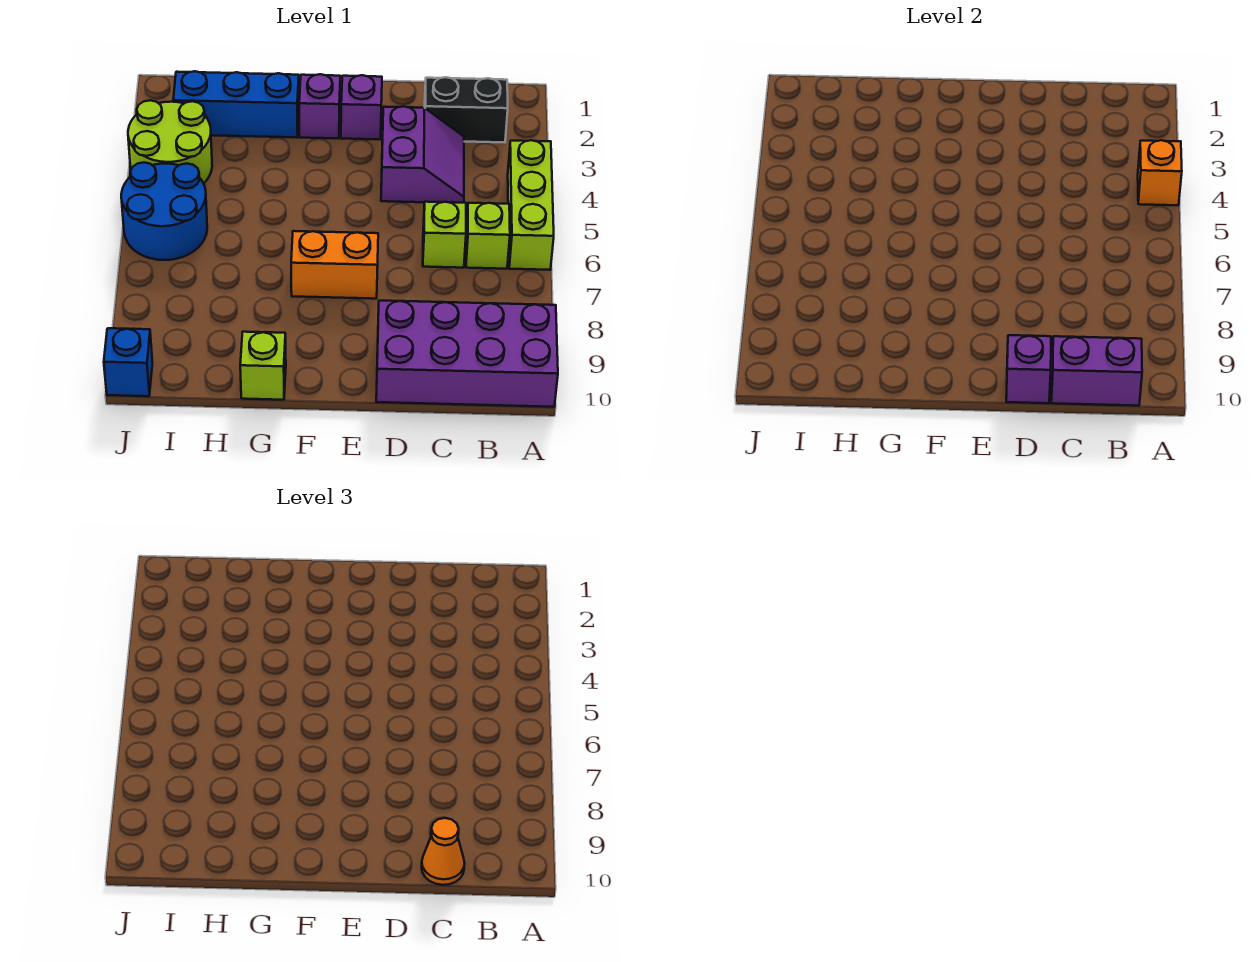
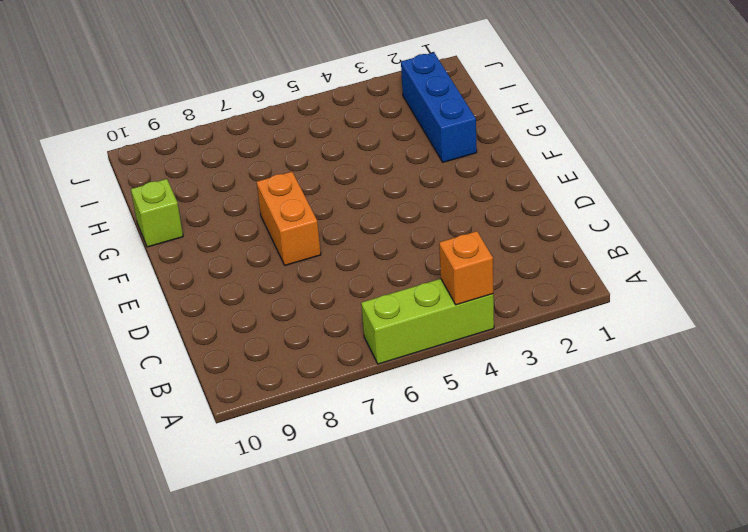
none -> purple 2x4 brick [376,301,558,407]
none -> black 1x2 brick [425,77,508,143]
none -> lime 1x1 brick [466,203,510,269]

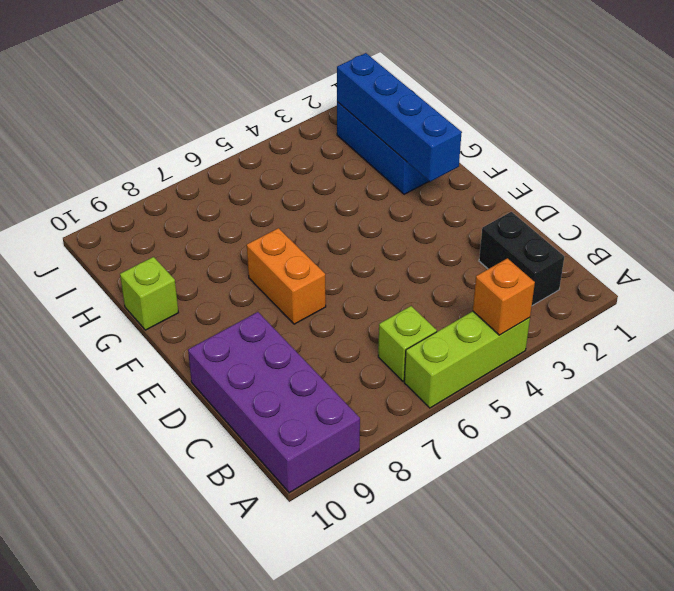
blue 1x4 brick [337,53,462,182] -> none
none -> purple 2x2 slope [381,106,464,203]
none -> lime 1x1 brick [423,202,466,268]
none -> purple 1x1 brick [341,75,382,139]

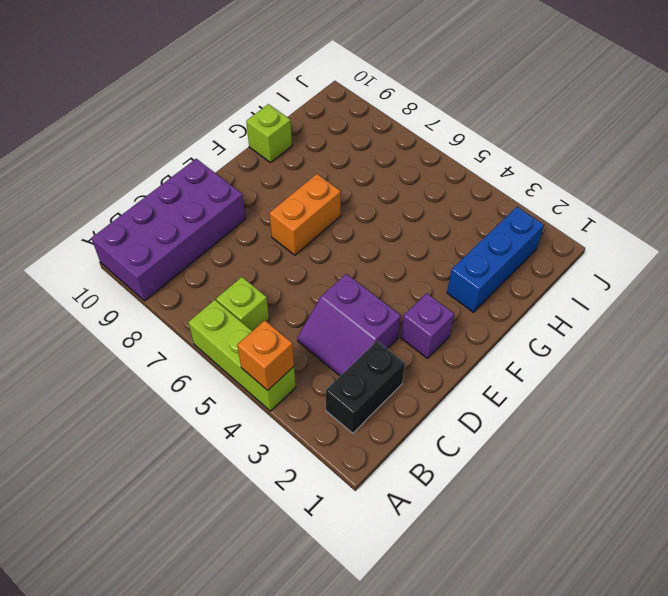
none -> lime 1x1 brick [423,202,466,268]
none -> purple 1x1 brick [299,74,340,139]
none -> lime 2x2 round brick [128,100,212,183]

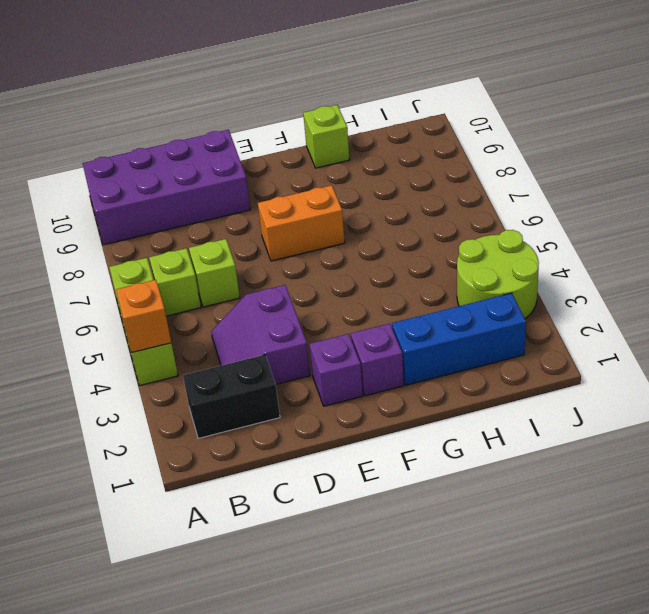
none -> blue 2x2 round brick [121,162,207,260]
none -> blue 1x1 brick [104,328,152,396]
none -> purple 1x2 brick [1051,336,1142,406]

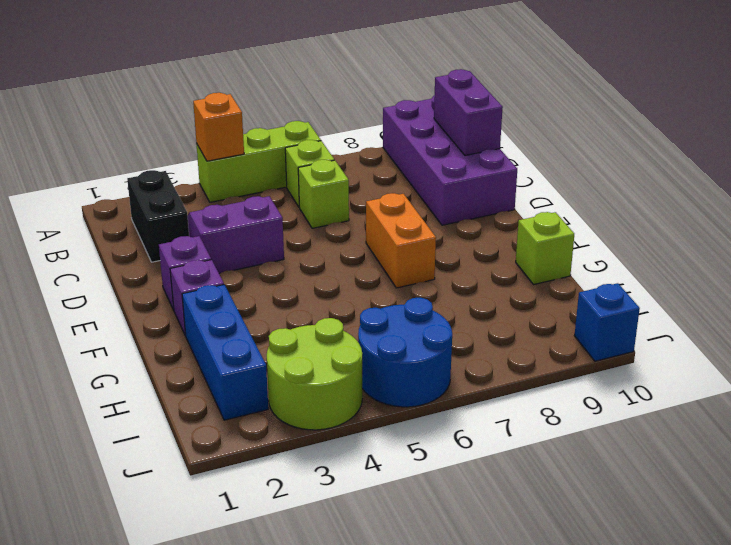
none -> purple 1x1 brick [1006,335,1051,403]
none -> orange 1x1 cone [422,818,465,885]

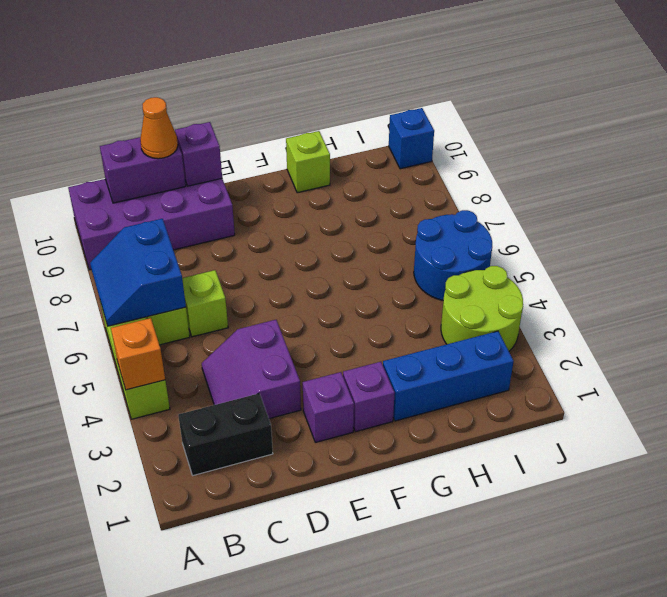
blue 2x2 slope [90,219,186,326] -> none
none -> orange 1x2 brick [291,231,378,299]

